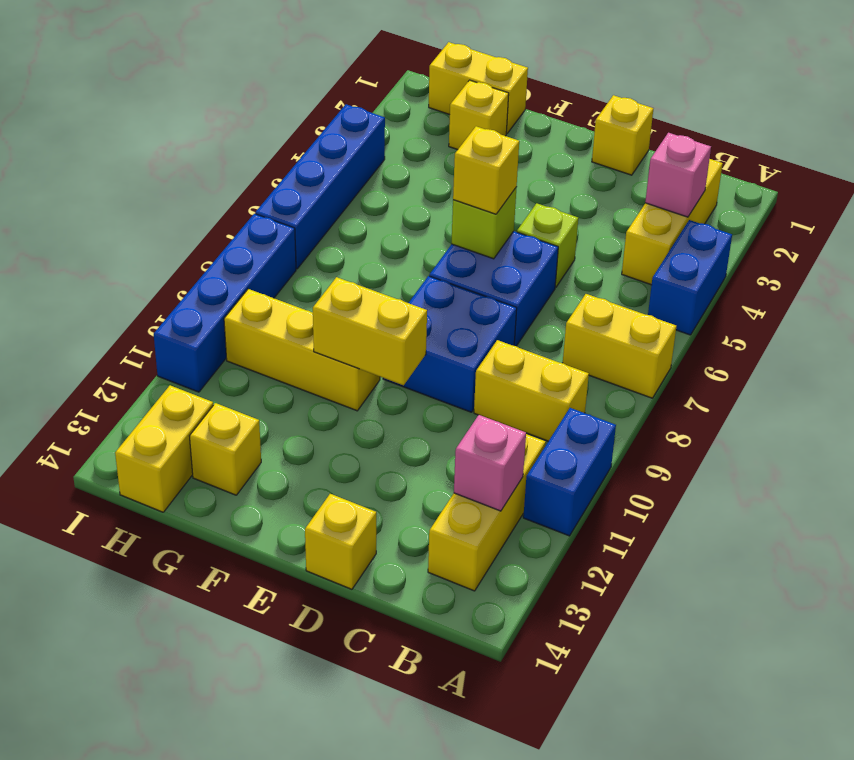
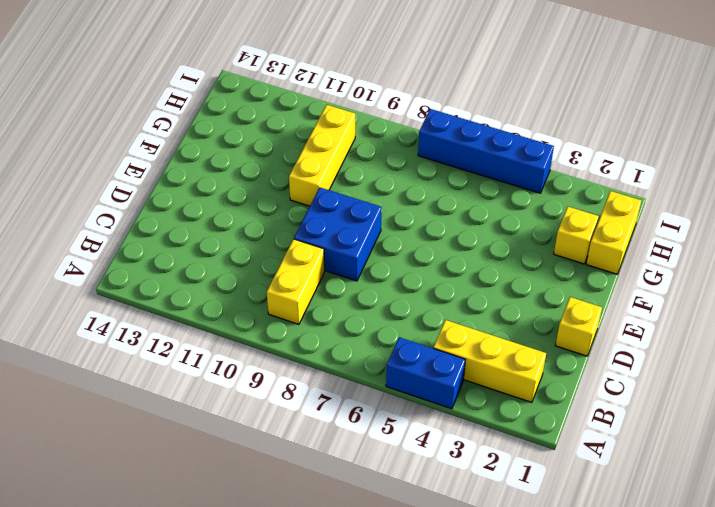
none -> yellow 1x2 brick [563,294,676,398]
none -> blue 1x2 brick [523,408,616,536]
none -> yellow 1x3 brick [428,434,546,591]

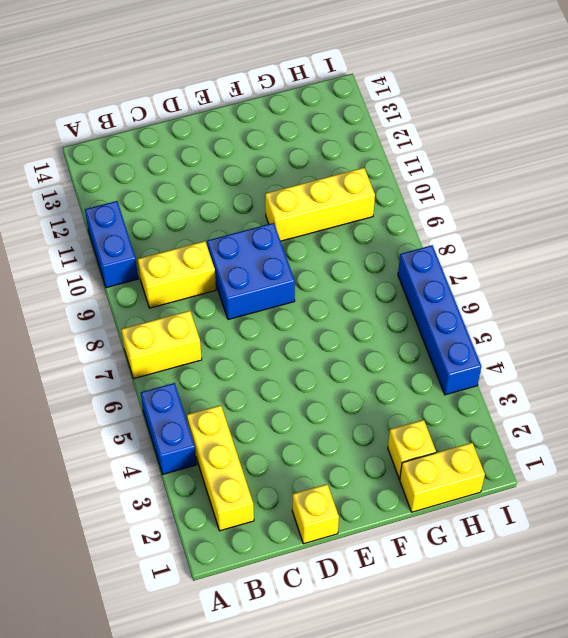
none -> yellow 1x3 brick [428,434,546,591]
none -> lime 1x1 brick [517,203,578,287]
none -> blue 2x2 brick [429,231,558,346]

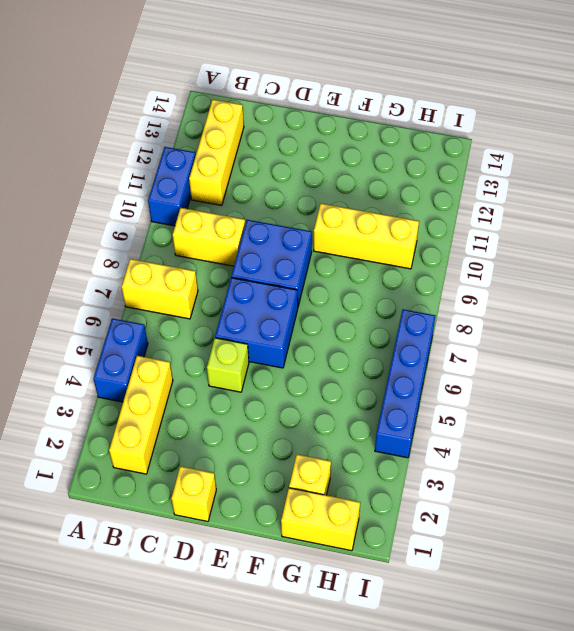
none -> yellow 1x1 brick [305,494,376,589]
none -> yellow 1x1 brick [190,403,261,495]
none -> yellow 1x2 brick [115,385,213,512]

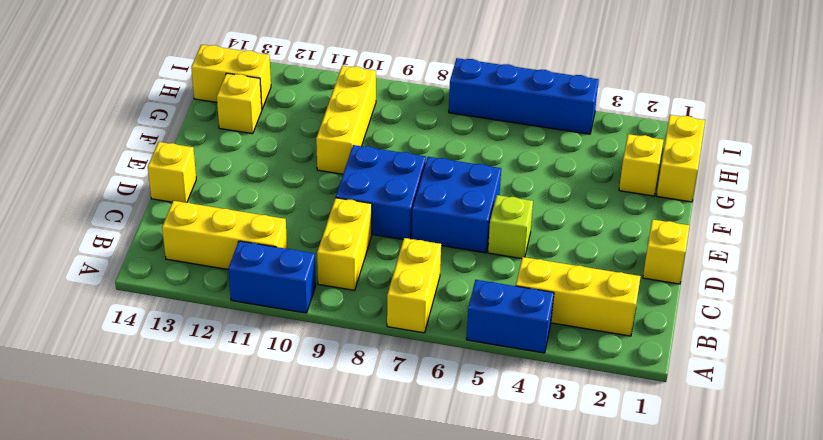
none -> blue 1x4 brick [154,214,296,392]
none -> pink 1x1 brick [645,133,711,217]
none -> pink 1x1 brick [454,415,526,511]

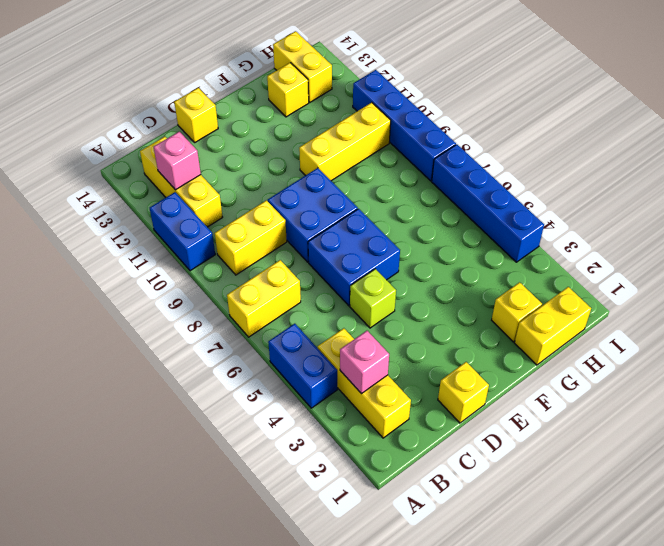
none -> lime 1x1 brick [451,187,517,259]
none -> yellow 1x2 brick [313,277,427,385]
none -> yellow 1x1 brick [453,126,519,214]

